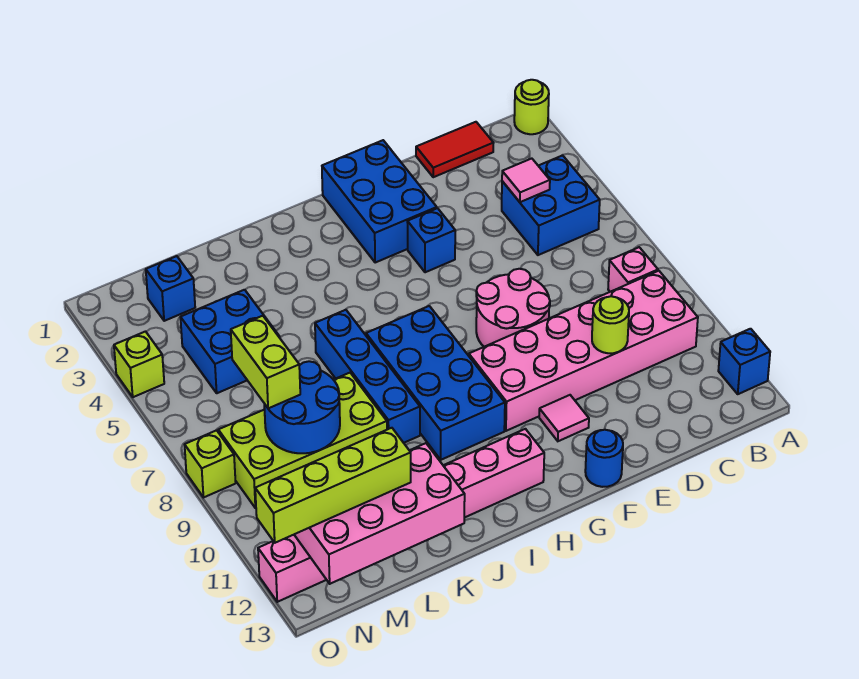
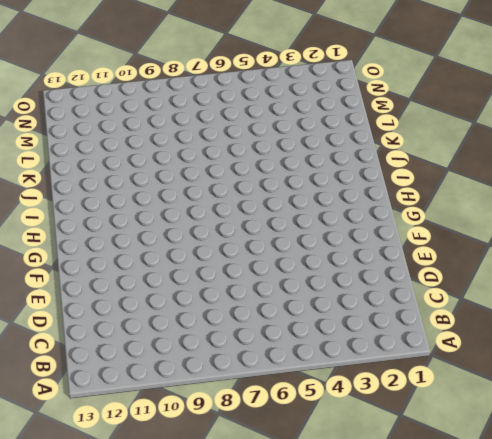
none -> lime 1x1 round brick [514,80,549,134]
none -> blue 1x1 brick [718,329,770,394]
none -> blue 2x2 brick [502,155,600,255]

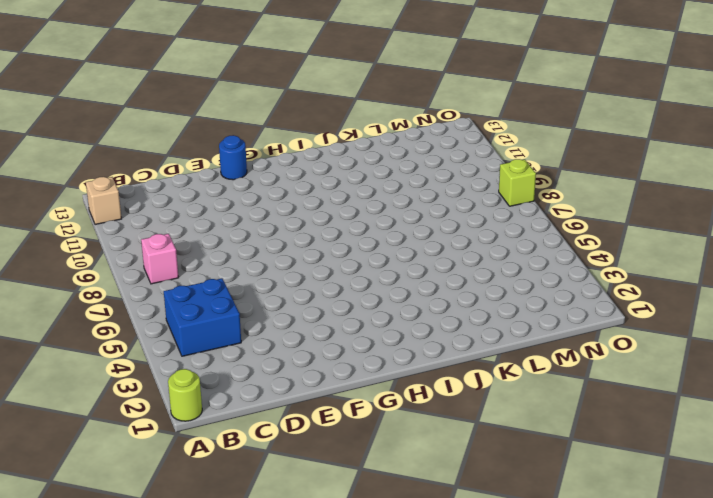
tan 1x1 brick [86,177,122,225] -> blue 1x1 brick [718,329,770,394]
none -> pink 2x6 brick [469,271,698,431]
none -> red 1x2 tile [416,122,493,177]
none -> pink 2x2 round brick [476,269,550,347]

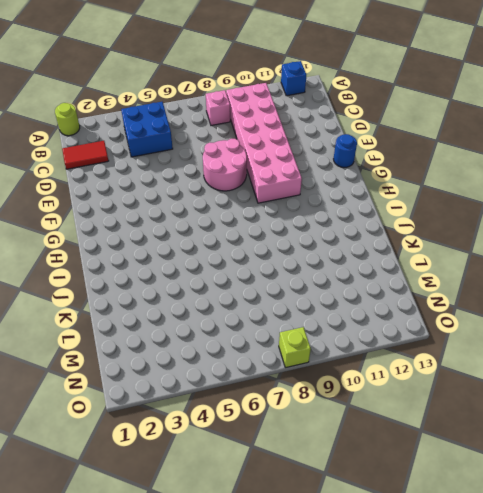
red 1x2 tile [62,141,109,169] -> red 1x2 tile turned to [416,122,493,177]
none -> blue 2x3 brick [322,140,437,263]
none -> blue 1x1 brick [407,208,455,272]
none -> pink 1x1 tile [539,395,589,441]

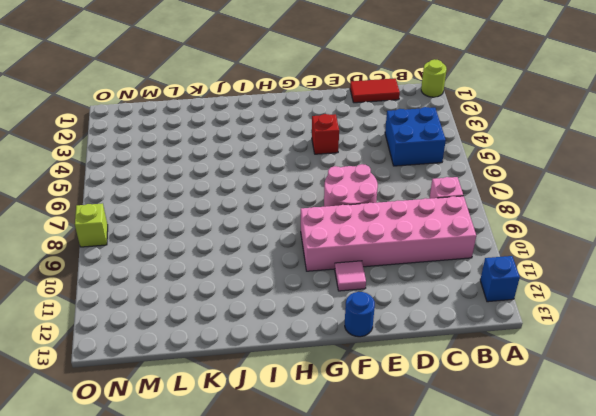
red 1x1 brick [312,114,339,154] -> blue 1x1 brick [407,208,455,272]
none -> blue 2x3 brick [322,140,437,263]
none -> blue 2x4 brick [366,306,505,460]
none -> pink 1x8 brick [258,429,544,602]

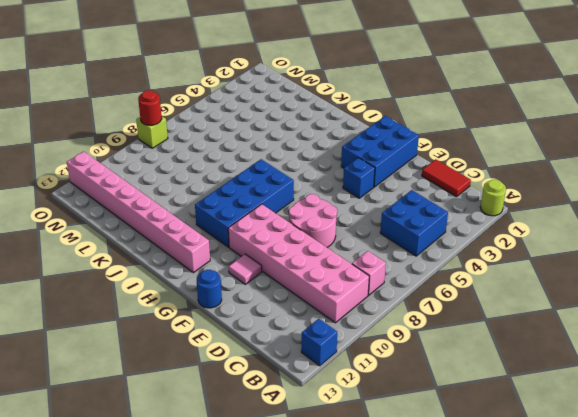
red 1x1 round brick [138,90,162,125] -> none
none -> blue 1x4 brick [315,310,420,443]
none -> lime 2x4 brick [218,373,387,508]
none -> blue 2x2 brick [180,290,280,393]

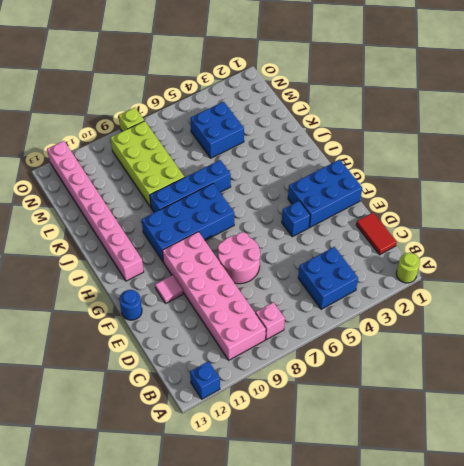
none -> blue 1x1 brick [146,256,195,321]
none -> lime 1x1 brick [114,332,164,397]
none -> pink 1x1 tile [502,159,550,202]

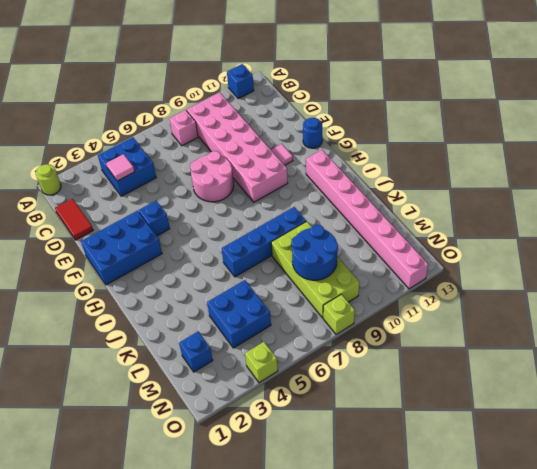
none -> blue 2x4 brick [366,306,505,460]
none -> lime 1x1 round brick [592,296,629,353]
none -> pink 2x4 brick [294,443,465,584]

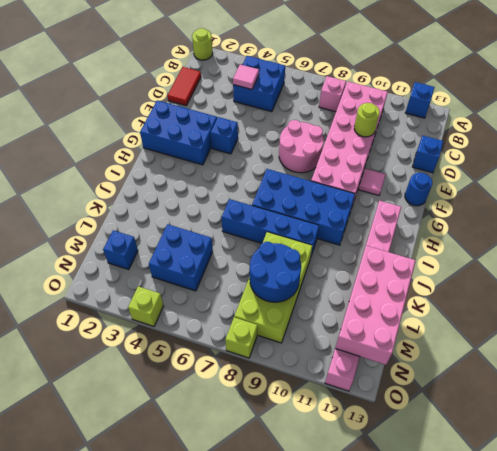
blue 1x1 brick [413,135,443,173] -> none
none -> lime 1x4 brick [255,428,411,543]
none -> lime 1x2 brick [231,316,300,408]

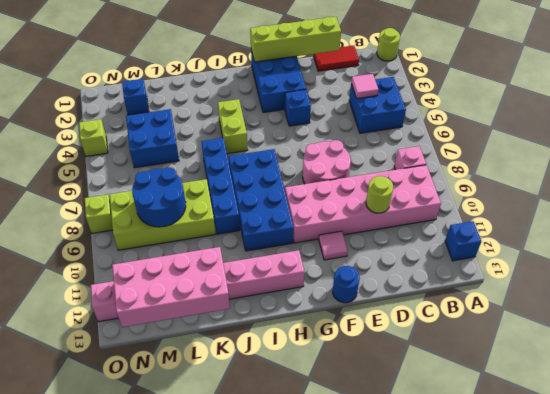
lime 1x4 brick [250,17,341,62] -> lime 1x4 brick moved to [255,428,411,543]
lime 1x2 brick [218,99,248,154] -> lime 1x2 brick moved to [231,316,300,408]

